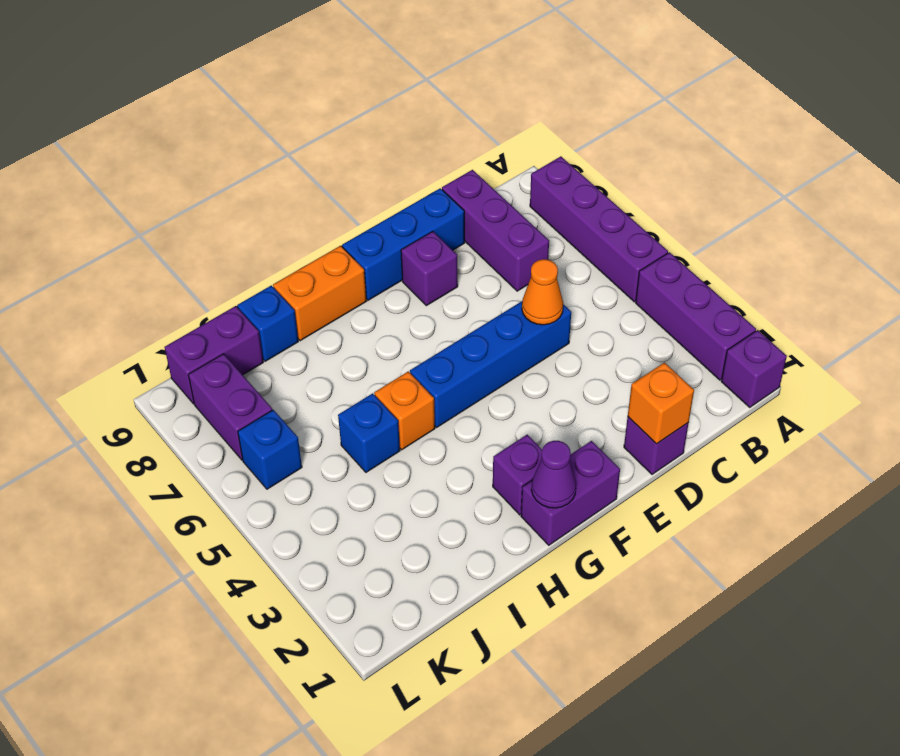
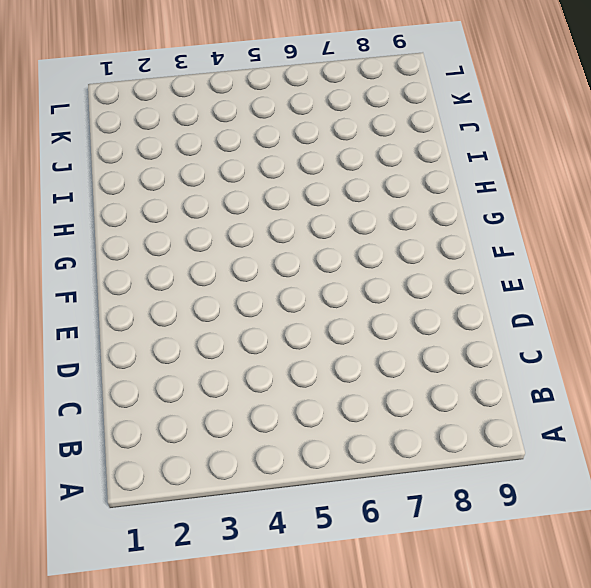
none -> purple 1x1 brick [721,330,787,407]
none -> purple 1x3 brick [636,252,756,380]
none -> purple 1x4 brick [530,156,668,302]

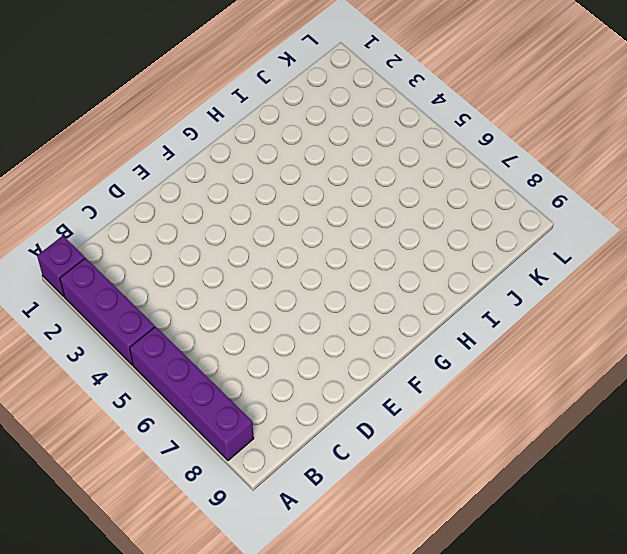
none -> purple 1x3 brick [442,170,549,291]
none -> purple 1x1 brick [624,417,689,474]
none -> blue 1x4 brick [410,301,571,427]

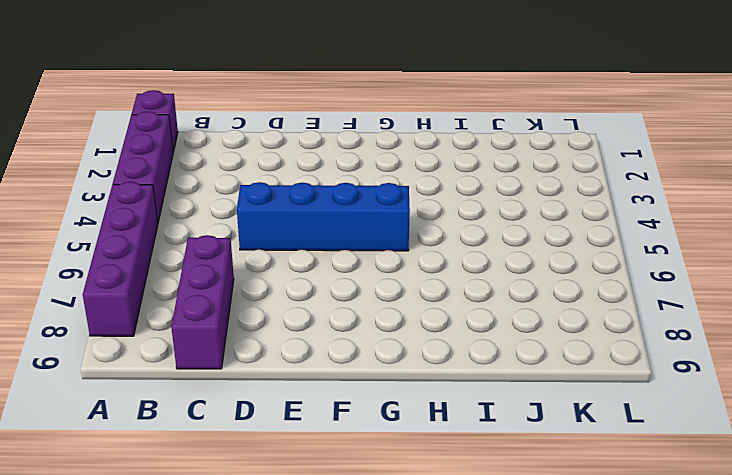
none -> purple 1x1 brick [624,417,689,474]
none -> blue 1x3 brick [342,188,465,300]
none -> purple 1x1 brick [401,231,458,306]

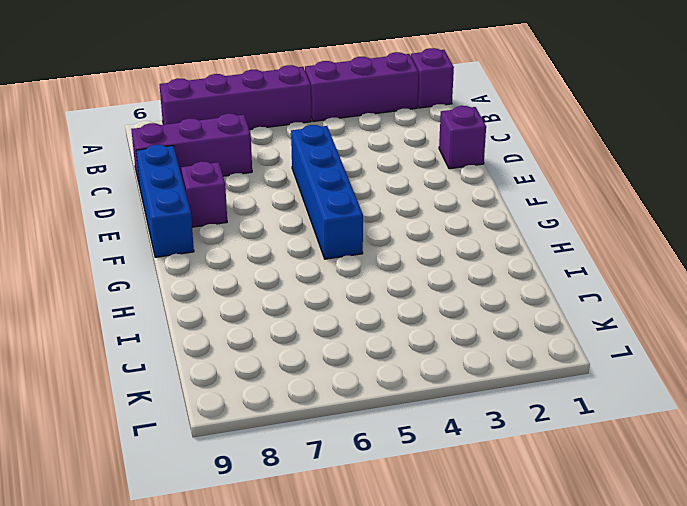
none -> purple 1x2 brick [521,441,620,545]
none -> purple 1x1 brick [493,435,542,515]
none -> orange 1x2 brick [273,246,366,341]

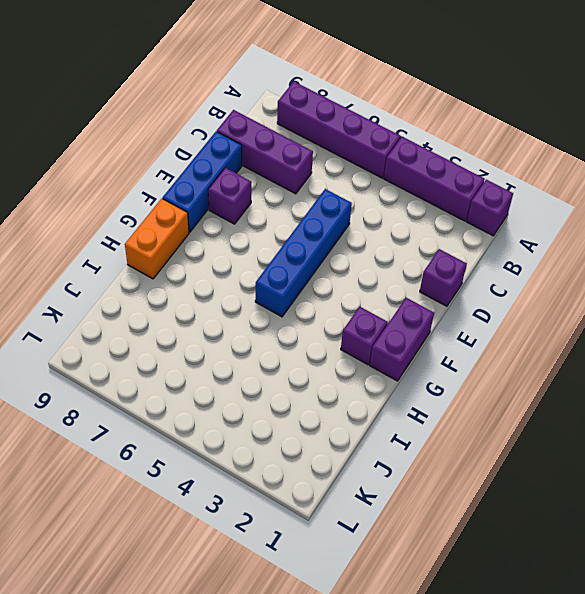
none -> orange 1x1 brick [374,371,435,450]
none -> blue 1x1 brick [338,393,400,472]
none -> blue 1x1 brick [238,286,298,361]

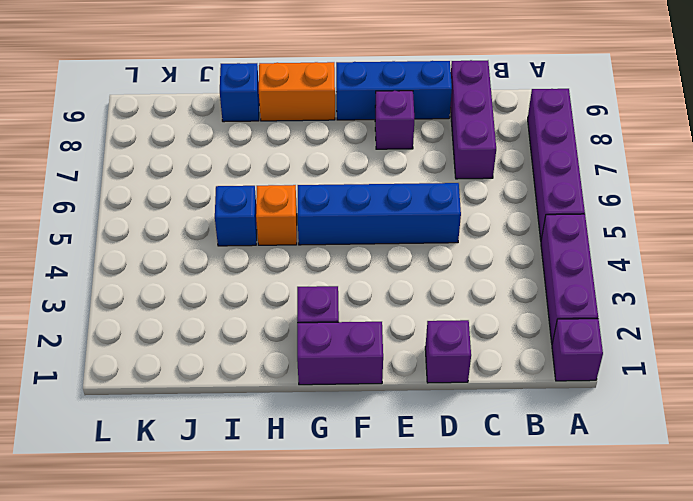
none -> purple 1x2 brick [165,306,263,404]
none -> blue 1x1 brick [238,410,302,489]
none -> purple 1x2 brick [188,354,272,460]

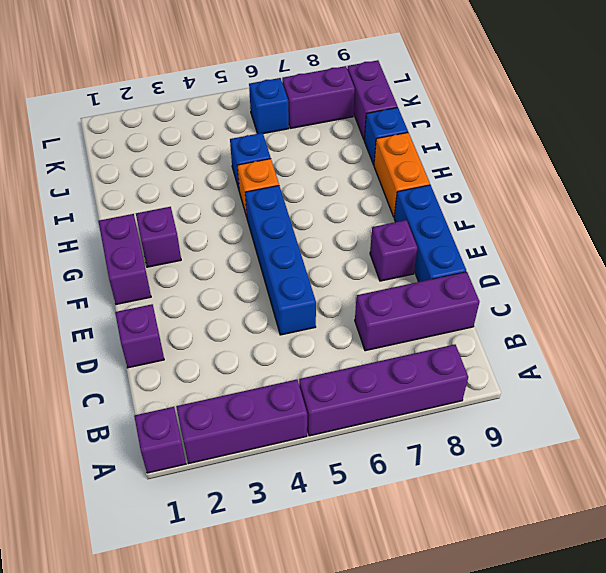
none -> orange 1x1 brick [628,363,694,444]
none -> orange 1x1 cone [522,259,563,325]
none -> purple 1x1 cone [532,441,576,508]

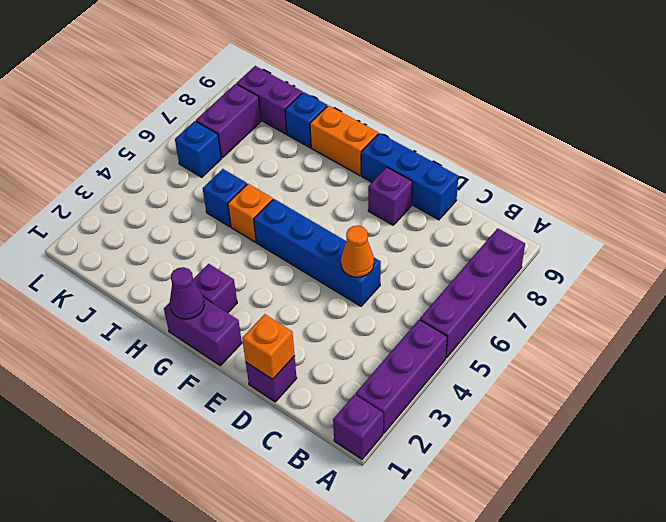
none -> purple 1x3 brick [442,170,549,291]

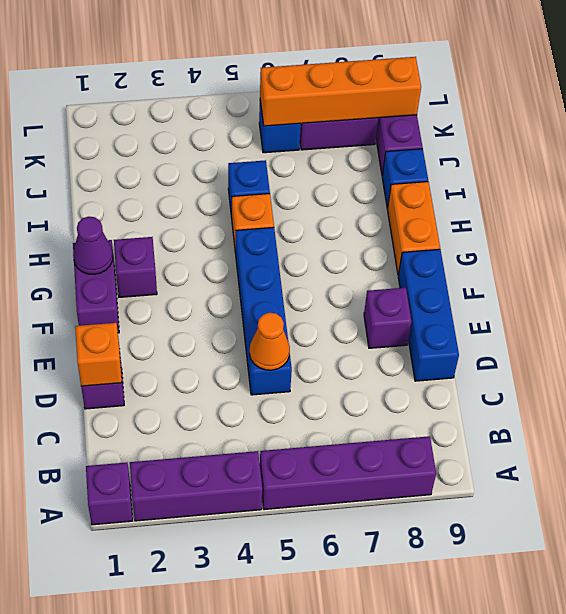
orange 1x4 brick [260,57,421,126] -> none
none -> purple 1x3 brick [442,170,549,291]

